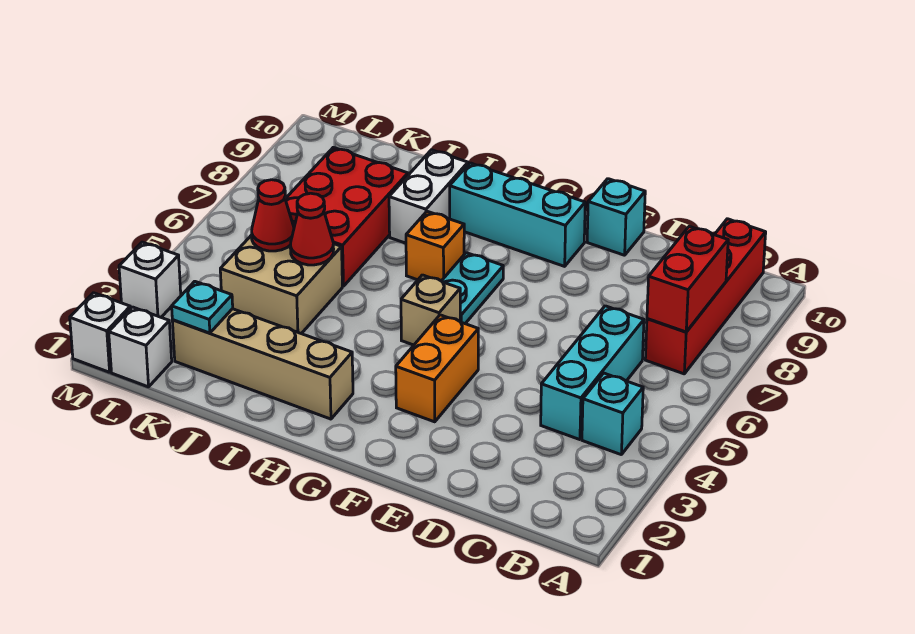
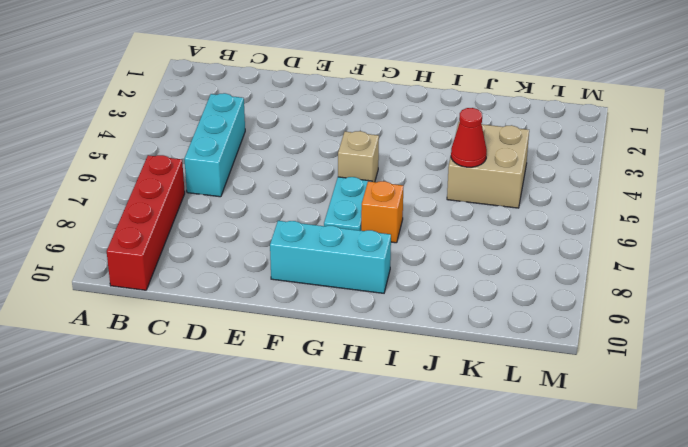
none -> cyan 1x1 brick [582,373,643,455]
none -> cyan 1x1 brick [587,179,645,255]
none -> orange 1x2 brick [396,315,478,422]

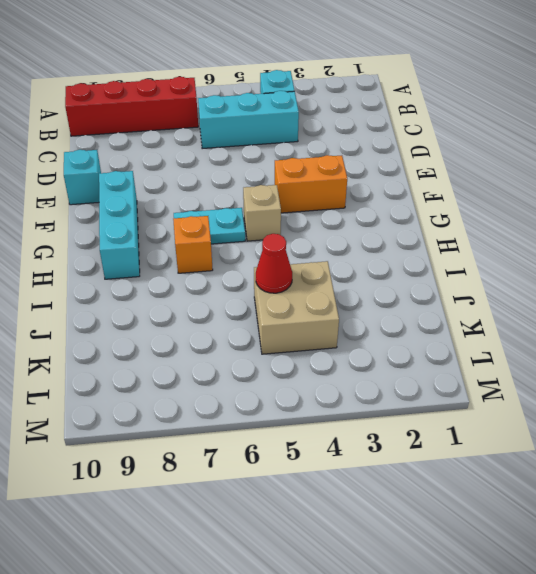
none -> tan 1x4 brick [172,309,353,419]
none -> white 1x2 brick [389,150,468,243]
none -> red 2x3 brick [285,147,408,286]

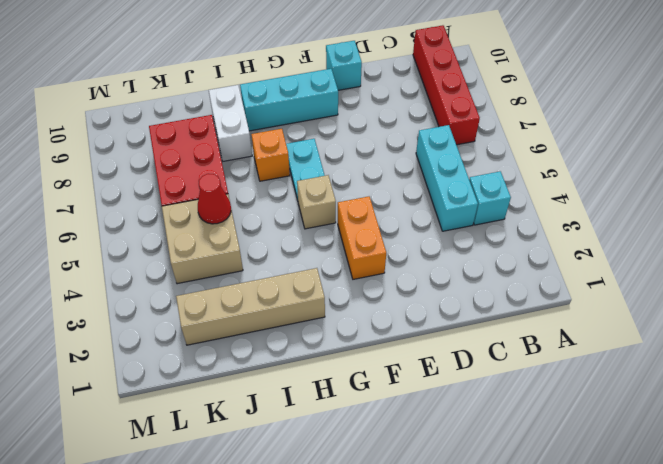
none -> white 1x1 brick [109,307,172,387]
none -> white 1x1 brick [70,293,130,372]
none -> white 1x1 brick [119,242,181,317]

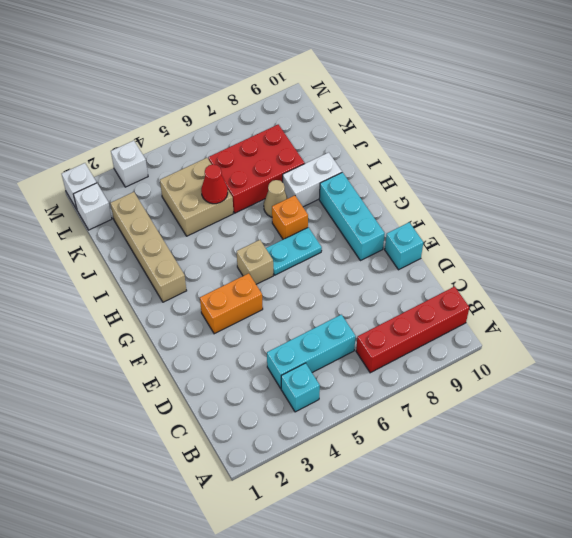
tan 1x1 cone [264,180,288,217] -> none
none -> red 1x2 brick [647,226,728,332]
none -> cyan 1x1 plate [172,281,233,333]
none -> red 1x1 cone [252,180,294,251]

